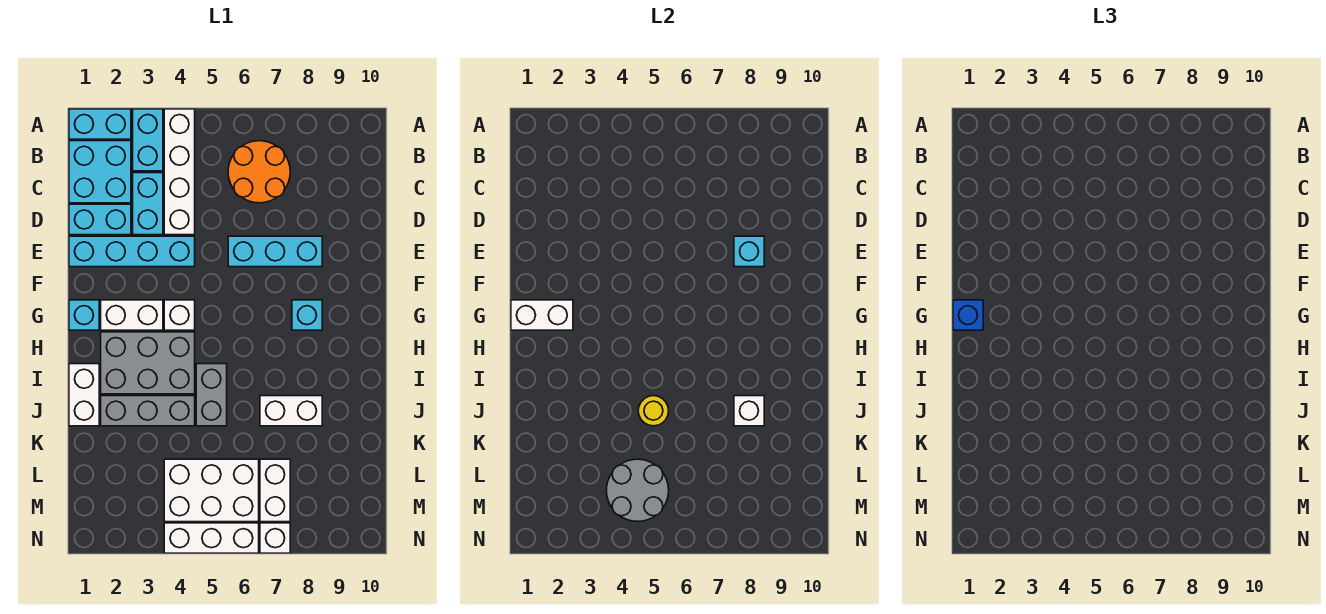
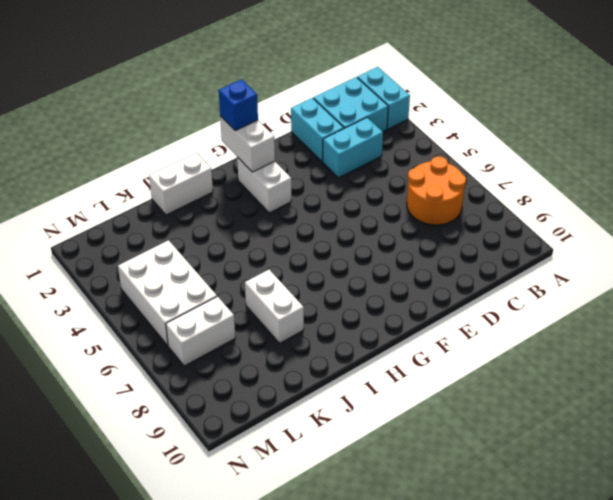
none -> cyan 1x2 brick [133,109,163,171]
none -> white 1x4 brick [164,109,195,235]
none -> cyan 1x4 brick [69,236,195,267]

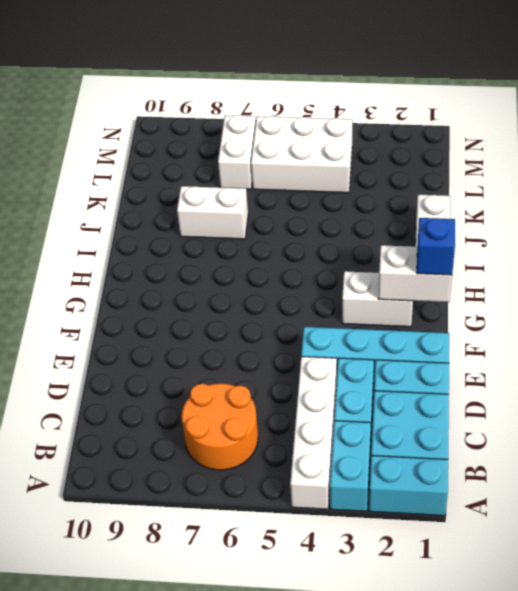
none -> cyan 1x3 brick [228,236,322,267]
none -> cyan 1x1 brick [69,300,99,330]
none -> white 1x1 brick [164,300,195,330]

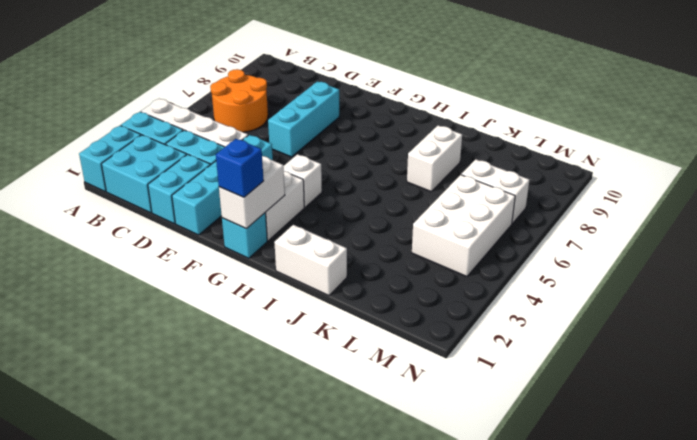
none -> cyan 1x1 brick [292,300,322,330]
none -> grey 2x3 brick [101,332,195,394]
none -> grey 1x2 brick [196,364,227,426]

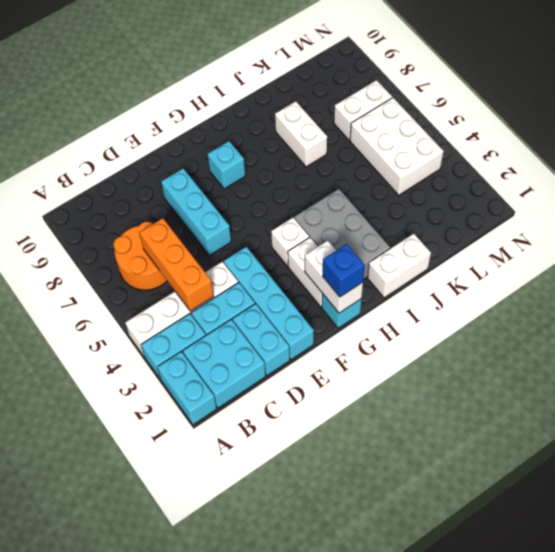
orange 1x3 brick [139,218,214,311] -> none
none -> grey 1x2 brick [196,364,227,426]
none -> grey 1x3 brick [101,396,195,426]
none -> white 1x3 brick [164,523,259,553]

